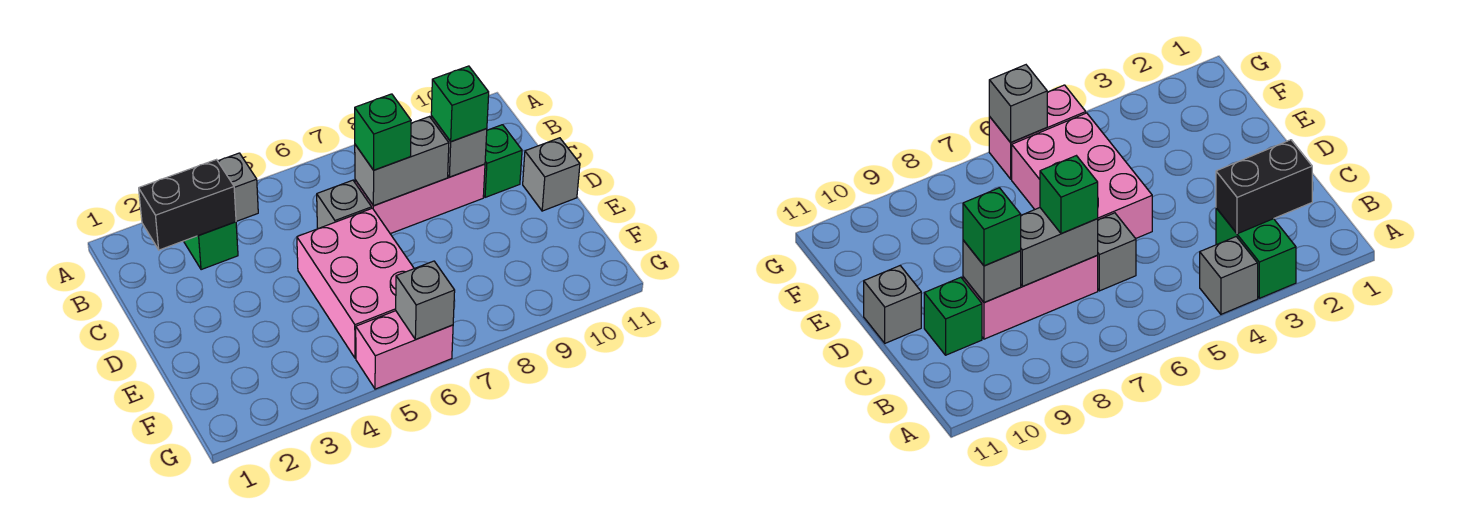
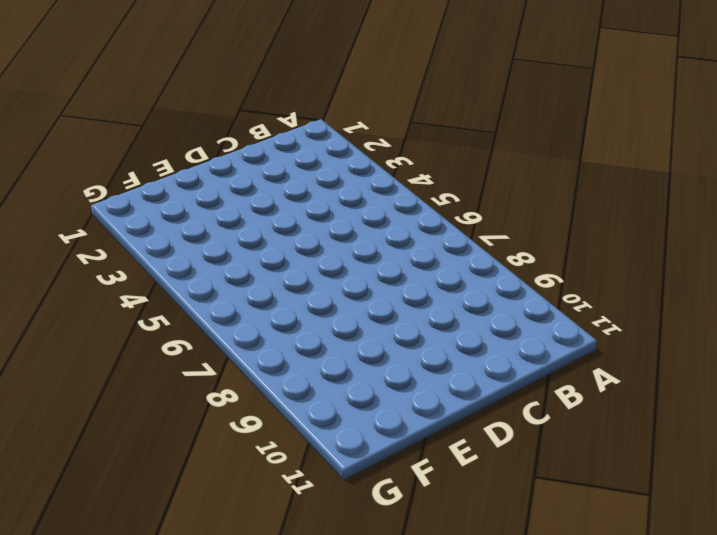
none -> green 1x2 brick [184,222,238,270]
none -> grey 1x1 brick [218,153,258,221]
none -> grey 1x1 brick [317,180,372,229]

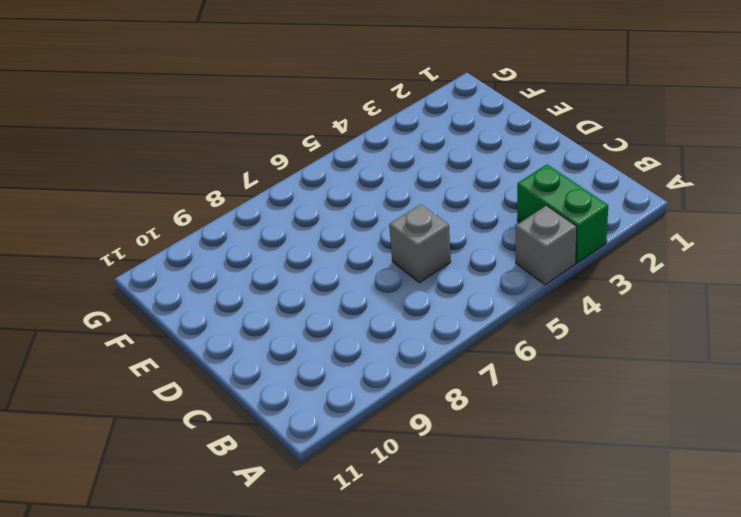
none -> pink 1x3 brick [355,164,485,234]
none -> green 1x1 brick [483,125,522,197]
none -> pink 2x3 brick [297,208,414,358]

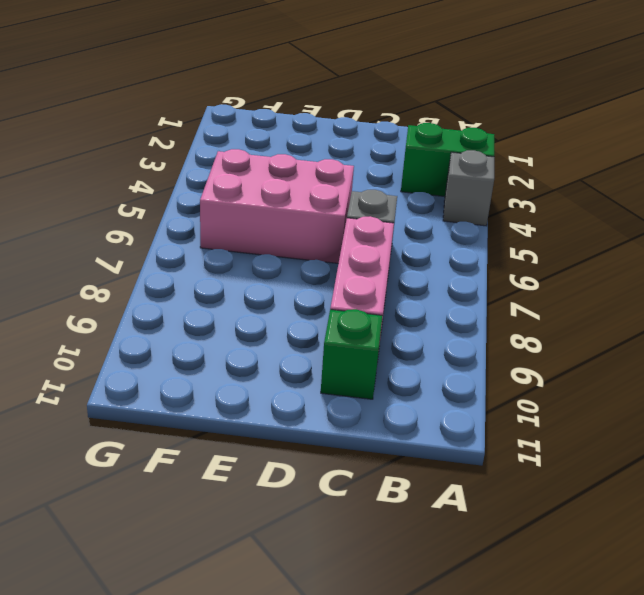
none -> grey 1x1 brick [523,138,580,211]
none -> pink 1x2 brick [356,311,453,389]
none -> black 1x2 brick [139,160,236,250]

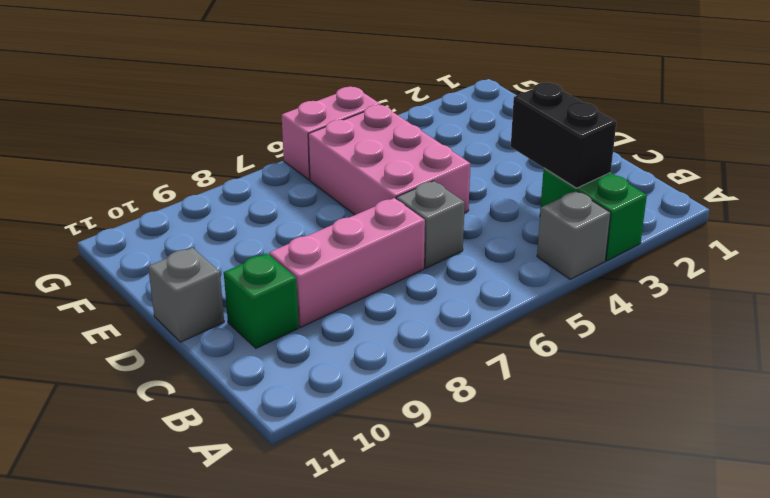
black 1x2 brick [511,83,616,188] -> black 1x2 brick turned to [139,160,236,250]
none -> grey 1x2 brick [355,117,449,206]
none -> grey 1x1 brick [431,116,487,177]
none -> grey 1x1 brick [396,261,455,339]

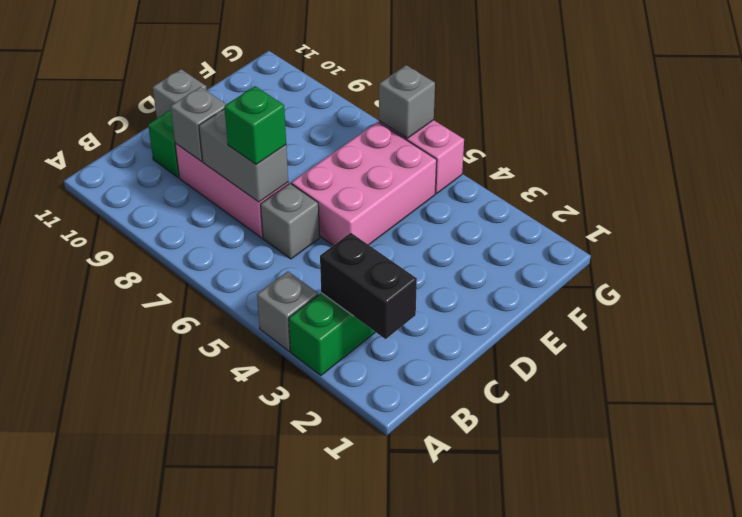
none -> green 1x1 brick [431,66,489,142]

